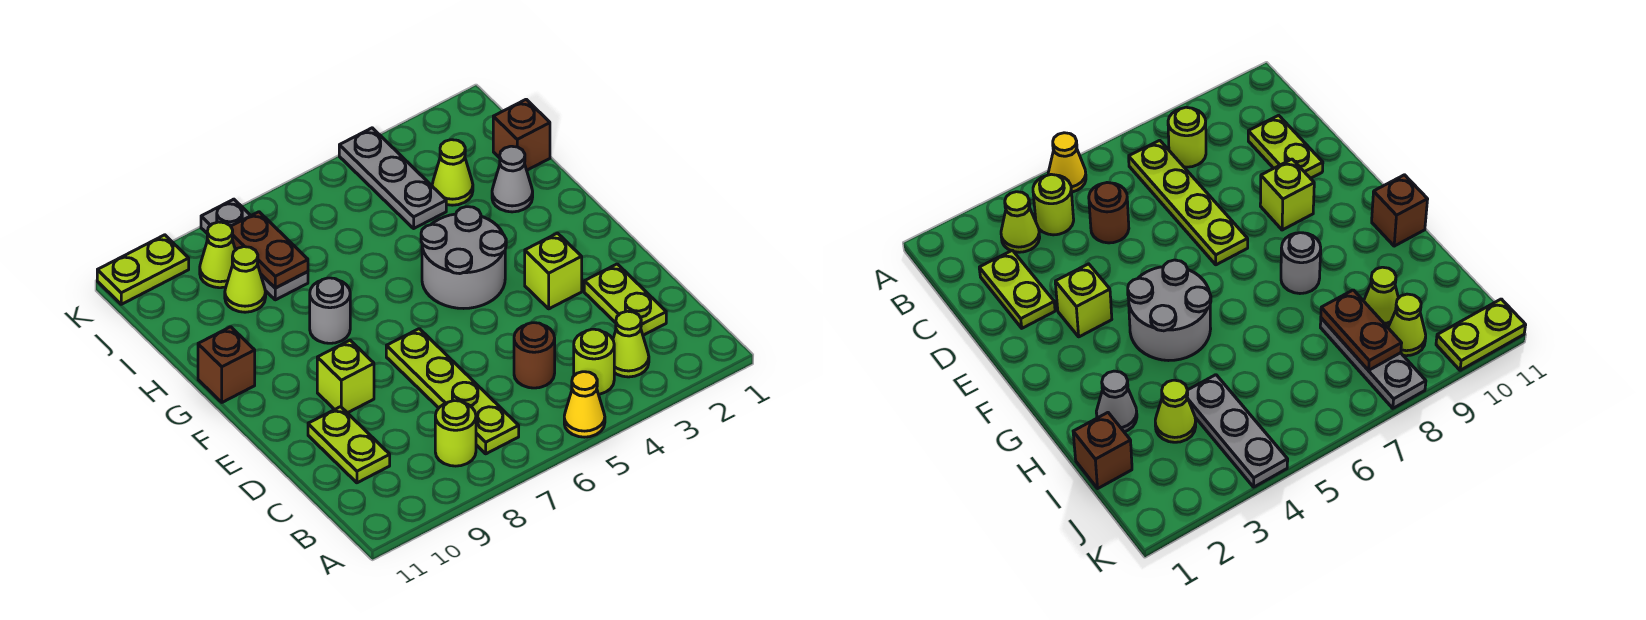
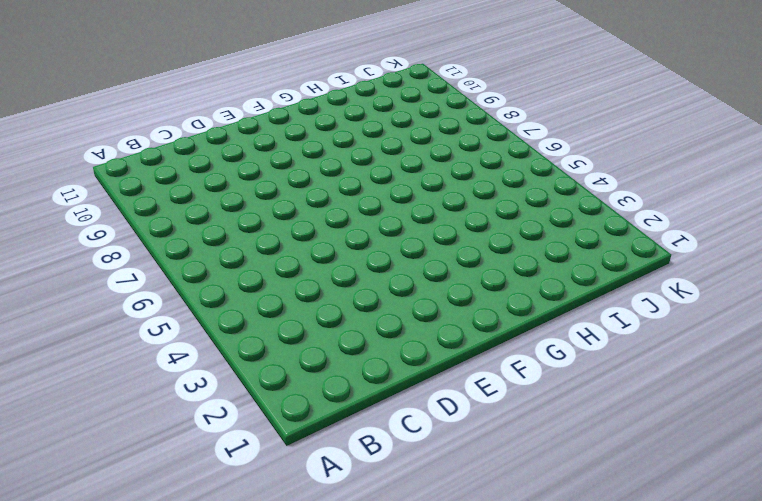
none -> yellow 1x1 cone [564,372,605,437]
none -> lime 1x1 cone [613,311,649,377]
none -> lime 1x1 round brick [574,329,614,394]

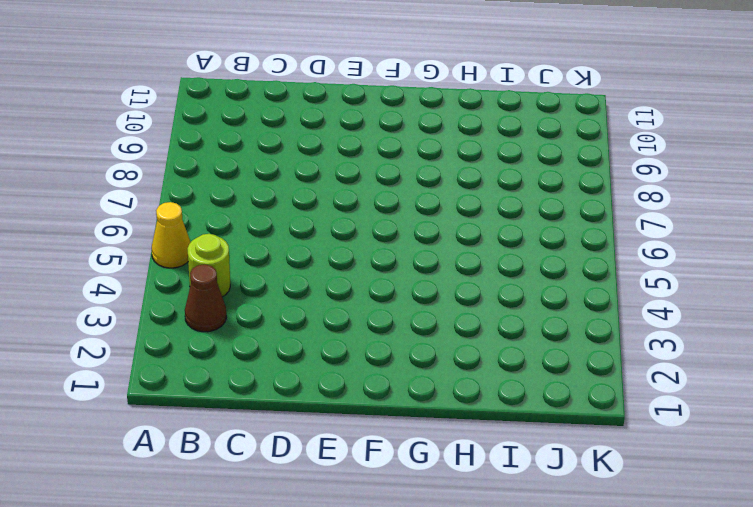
brown 1x1 cone [185,264,226,332] -> lime 1x1 cone [613,311,649,377]
none -> lime 1x4 plate [386,329,519,454]
none -> lime 1x1 round brick [435,401,476,466]
none -> lime 1x2 plate [584,264,666,335]

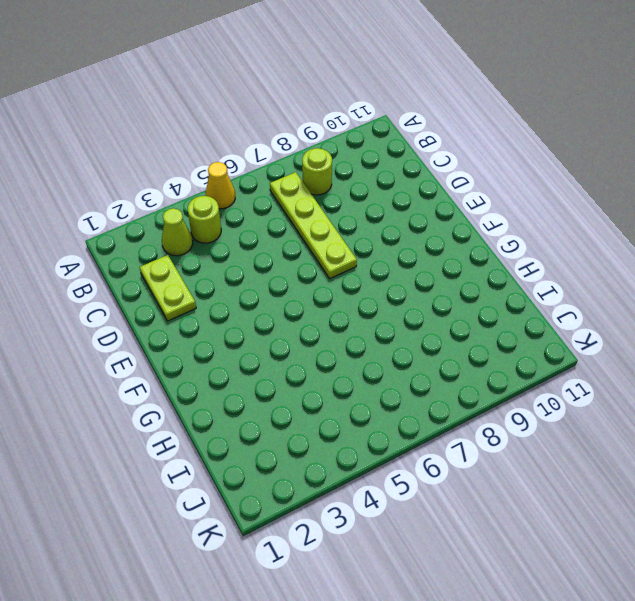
none -> brown 1x1 round brick [514,323,555,388]
none -> lime 1x2 plate [308,407,390,483]
none -> lime 1x1 brick [525,233,582,309]

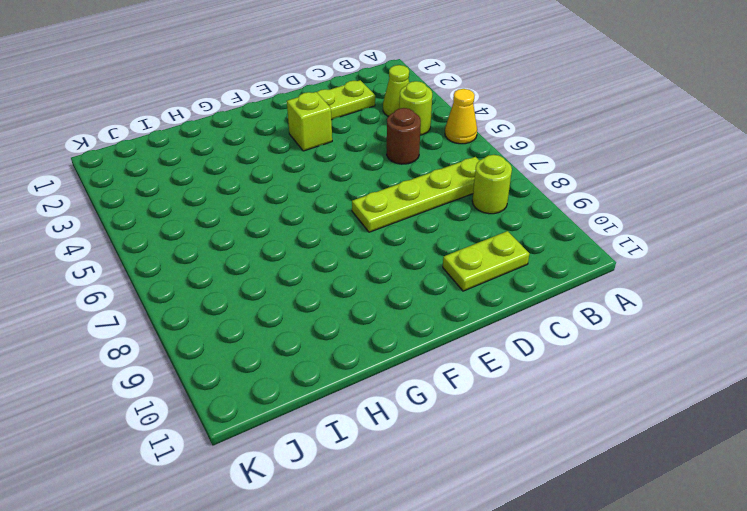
none -> lime 1x1 brick [317,340,374,413]
none -> grey 2x2 round brick [421,207,506,309]
none -> grey 1x1 round brick [310,278,350,343]

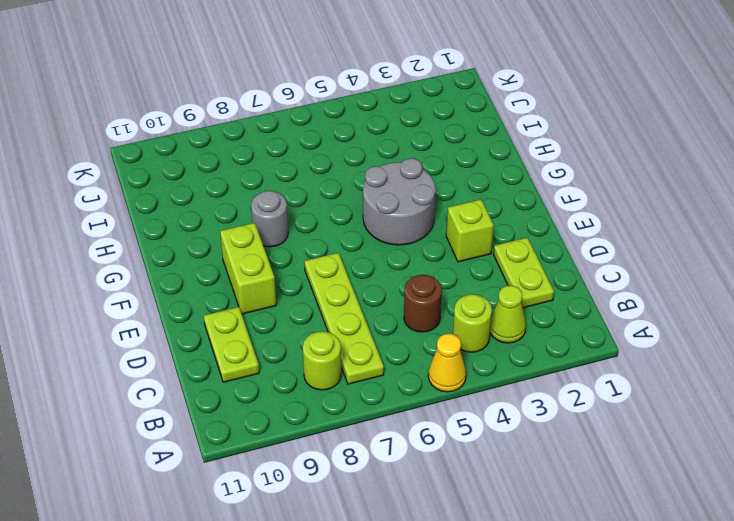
lime 1x2 brick [220,223,276,314] -> lime 1x1 brick [317,340,374,413]
none -> brown 1x1 brick [198,327,255,402]
none -> grey 1x1 cone [492,146,533,212]
none -> brown 1x1 brick [493,99,550,170]

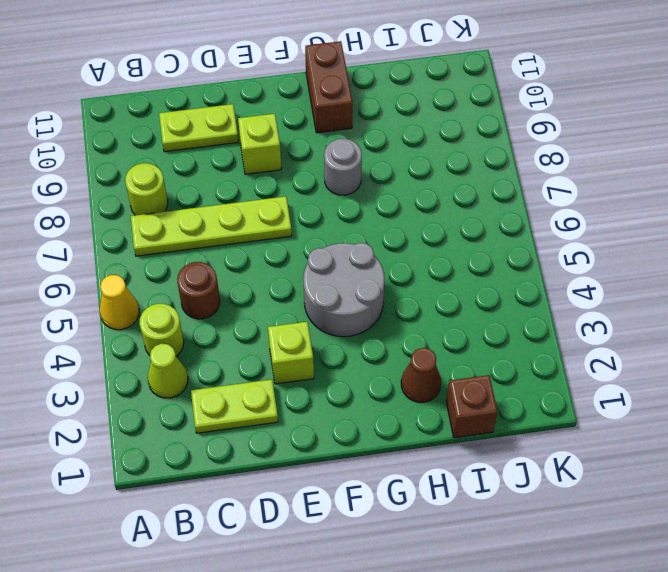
brown 1x2 brick [305,41,353,133] -> brown 1x1 brick [198,327,255,402]
brown 1x1 cone [401,348,441,402] -> grey 1x1 cone [492,146,533,212]
none -> lime 1x1 cone [432,140,473,205]
none -> grey 1x3 plate [339,128,446,228]
none -> grey 1x3 plate [201,199,308,300]

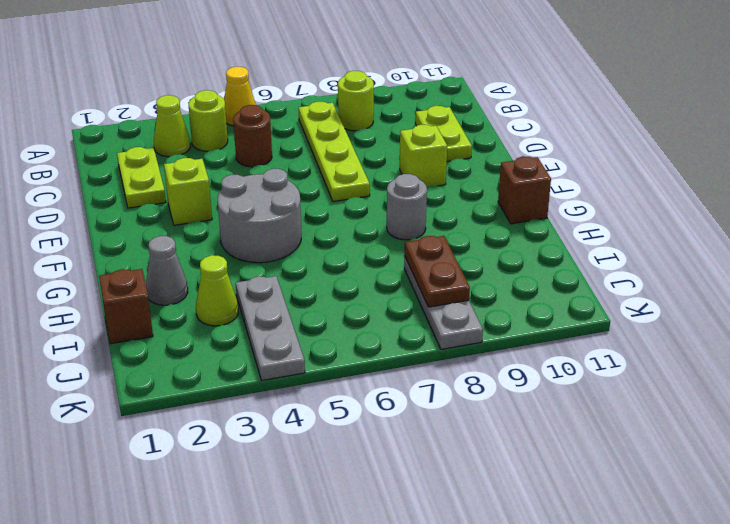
none -> lime 1x1 cone [225,247,266,312]
none -> lime 1x1 cone [200,222,235,288]
none -> lime 1x2 plate [97,235,189,304]

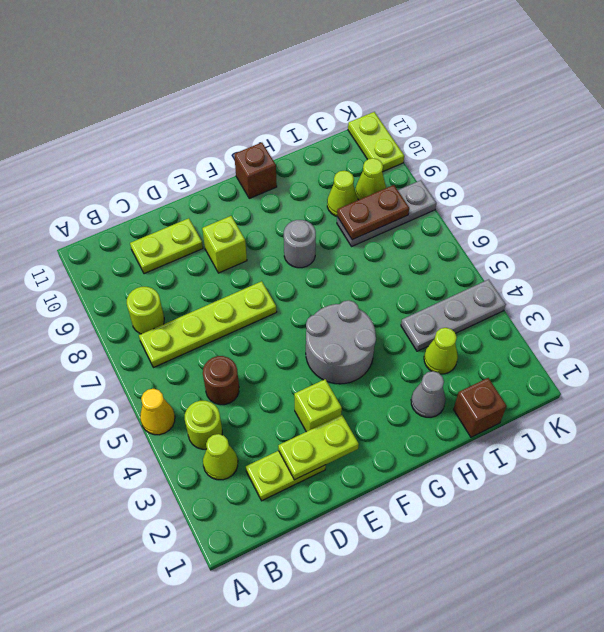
lime 1x2 plate [278,415,359,480] -> none

